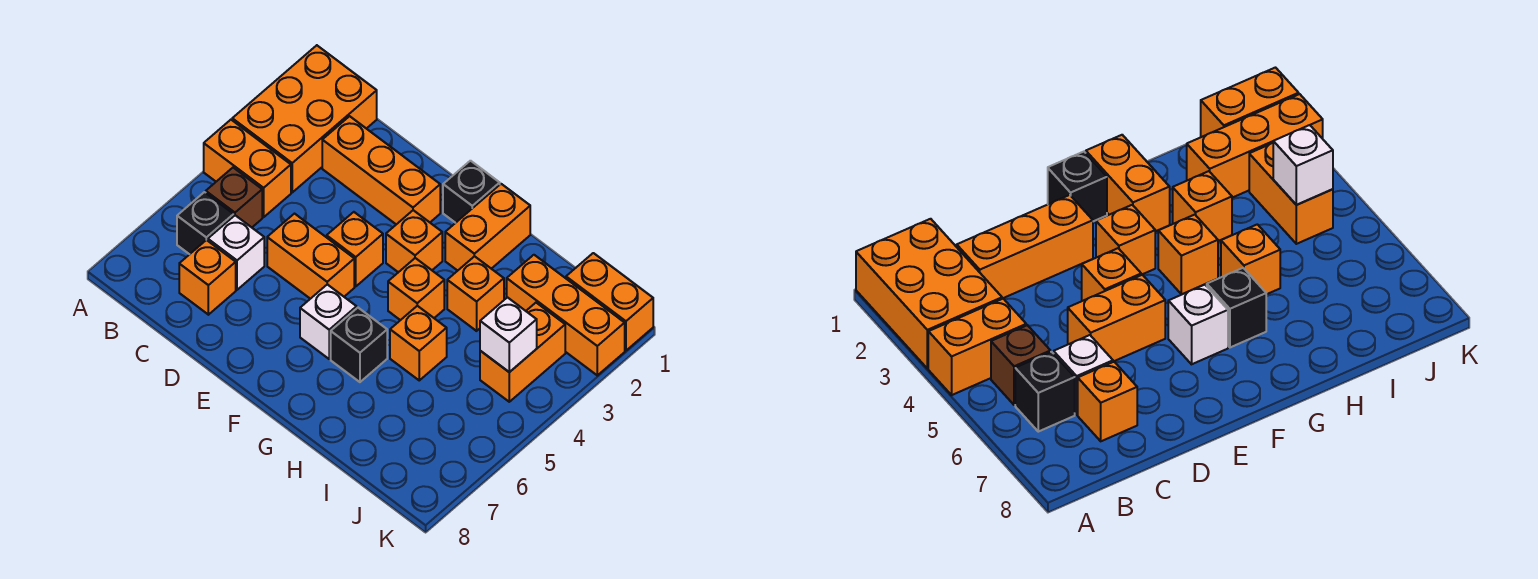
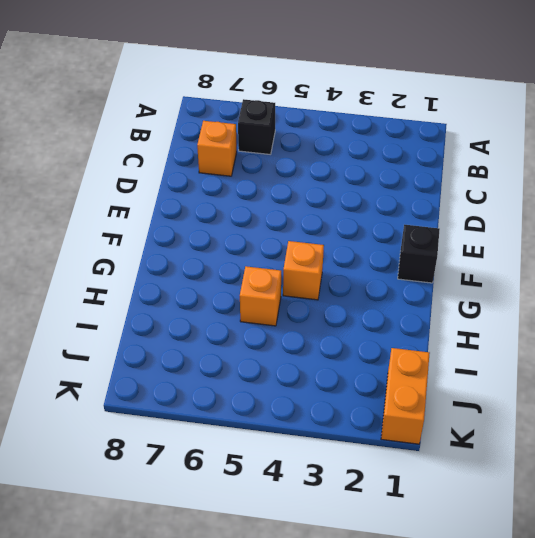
none -> orange 2x3 brick [232,45,377,192]
none -> orange 1x2 brick [204,120,291,217]
none -> brown 1x1 brick [206,168,262,227]

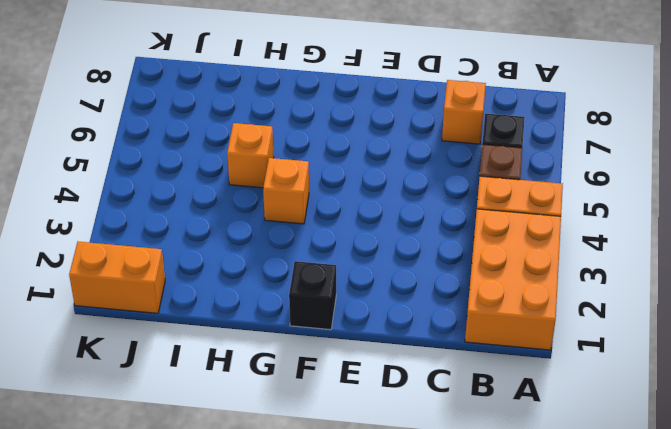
none -> orange 1x3 brick [322,116,440,224]
none -> white 1x1 brick [208,215,264,290]
none -> orange 1x2 brick [267,214,354,299]

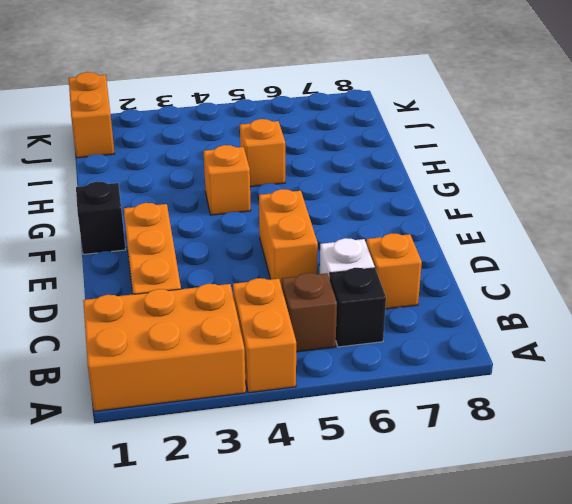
none -> orange 1x1 brick [327,212,383,286]
none -> orange 1x1 brick [386,210,442,272]
none -> white 1x1 brick [300,284,357,359]

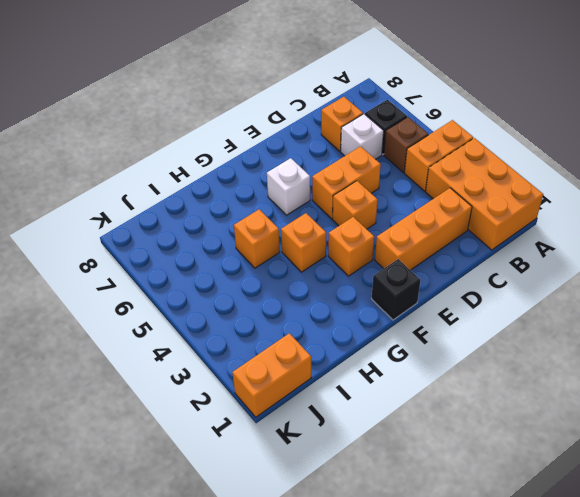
none -> orange 1x2 brick [445,184,530,271]
none -> black 1x1 brick [331,308,387,382]
none -> orange 1x1 brick [447,256,504,331]

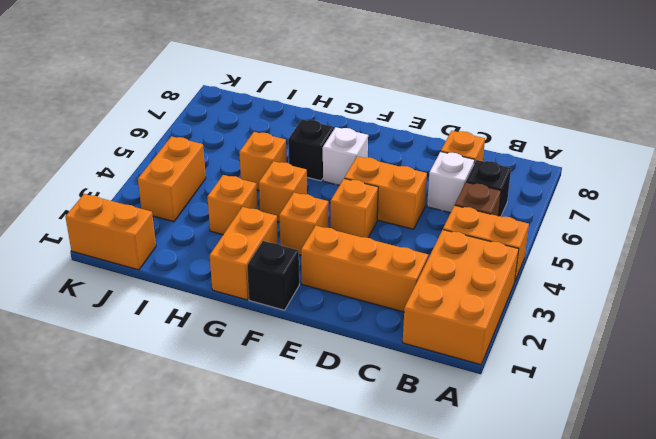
none -> orange 1x3 brick [507,255,625,375]
none -> white 1x1 brick [480,297,537,372]

